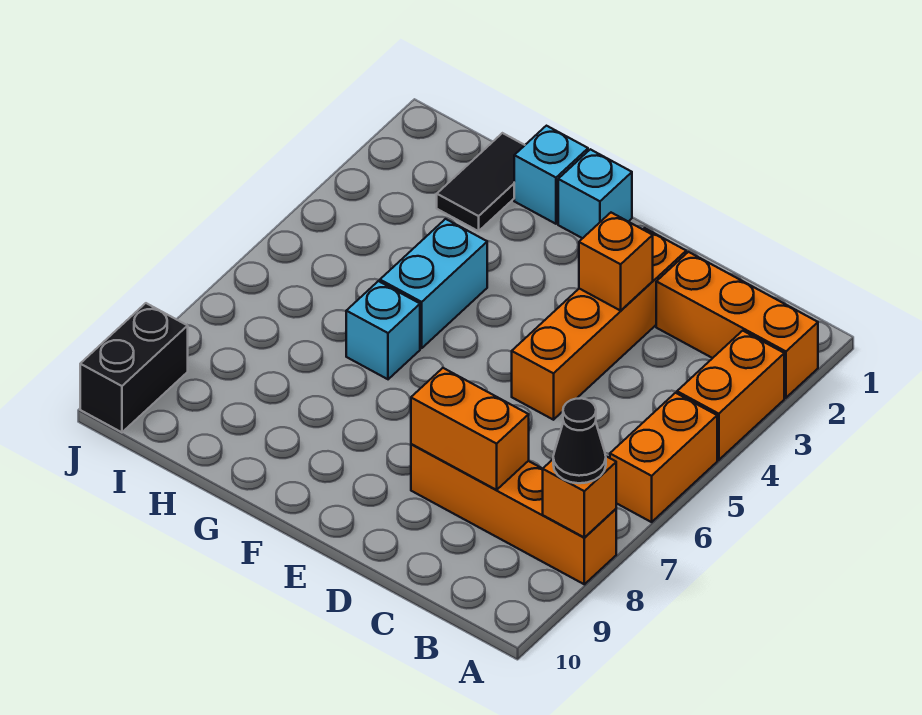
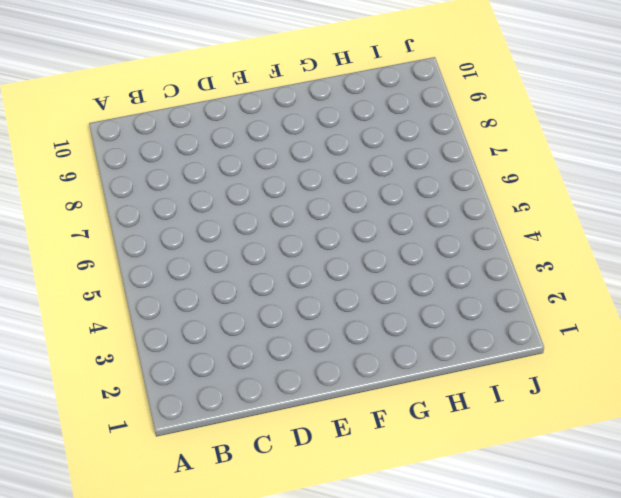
none -> orange 1x3 brick [656,252,818,398]
none -> orange 1x2 brick [677,331,784,460]
none -> orange 1x2 brick [610,393,717,522]

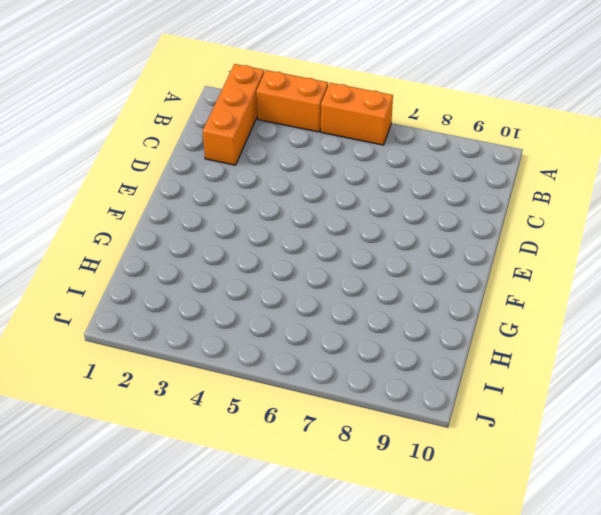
none -> orange 1x4 brick [411,444,616,584]
none -> orange 1x4 brick [512,228,686,420]
none -> cyan 1x1 brick [558,149,632,238]

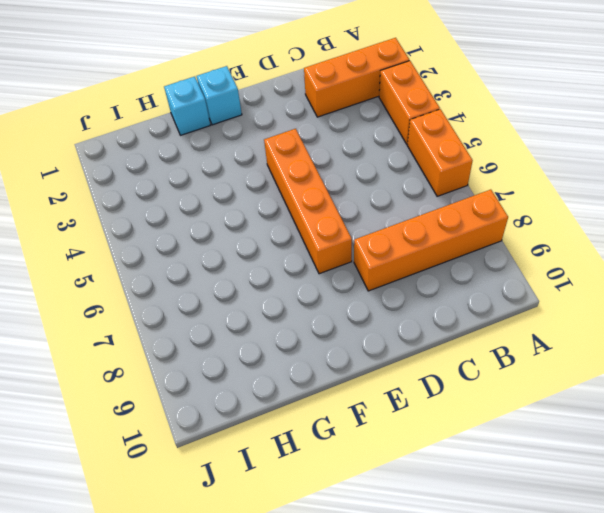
orange 1x4 brick [264,129,352,274] -> orange 1x4 brick moved to [512,228,686,420]
none -> cyan 1x2 brick [380,219,487,348]
none -> cyan 1x1 brick [346,281,420,379]
none -> black 1x2 tile [437,133,525,231]

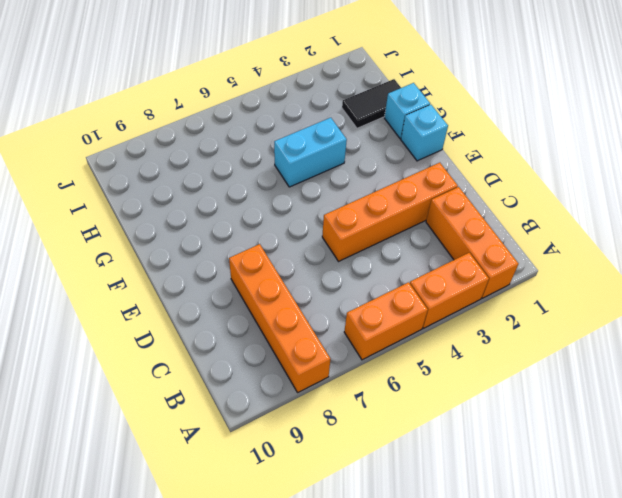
none -> cyan 1x1 brick [346,281,420,379]
none -> black 1x2 brick [80,303,188,432]
none -> orange 1x1 brick [543,456,616,537]

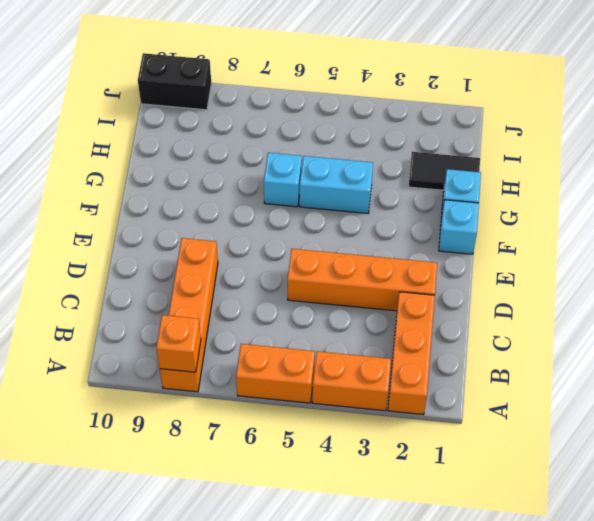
none -> orange 1x2 brick [411,368,529,490]
none -> orange 1x1 brick [579,213,653,311]
none -> black 1x1 cone [553,398,606,483]

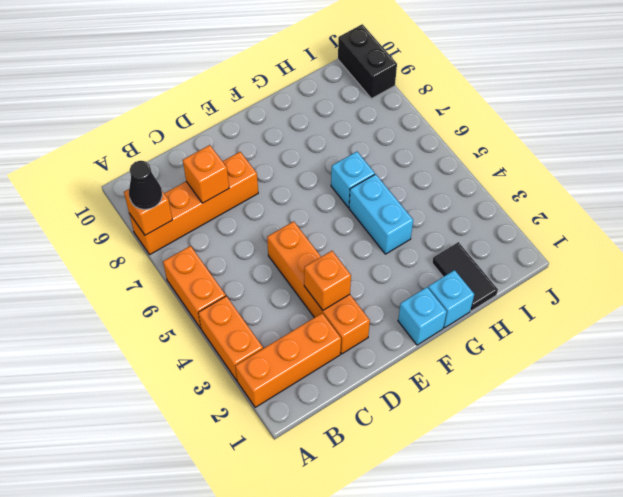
orange 1x1 brick [183,145,229,203] -> orange 1x2 brick [411,368,529,490]

